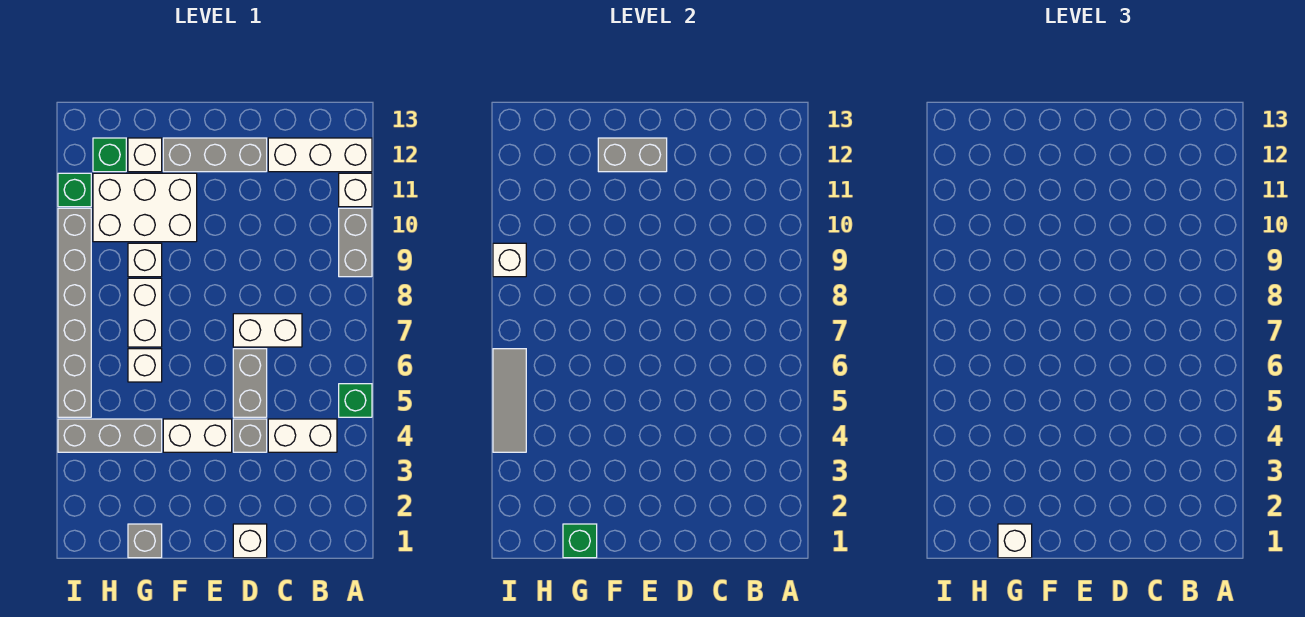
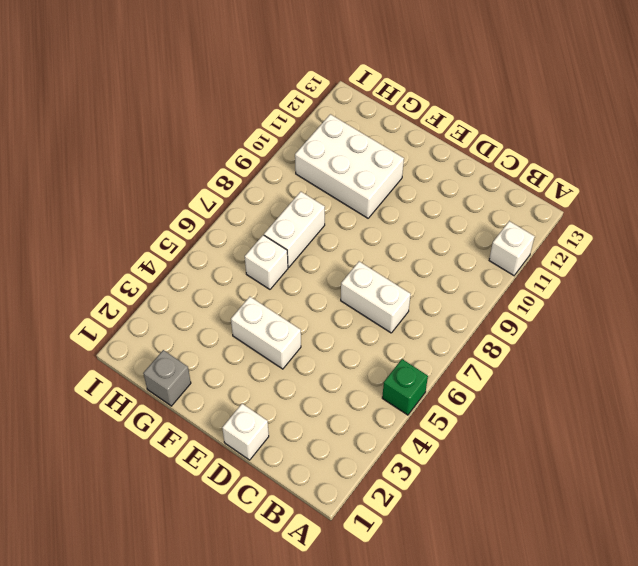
none -> grey 1x2 brick [339,208,372,277]
none -> white 1x3 brick [268,138,372,172]
none -> white 1x2 brick [268,419,337,452]

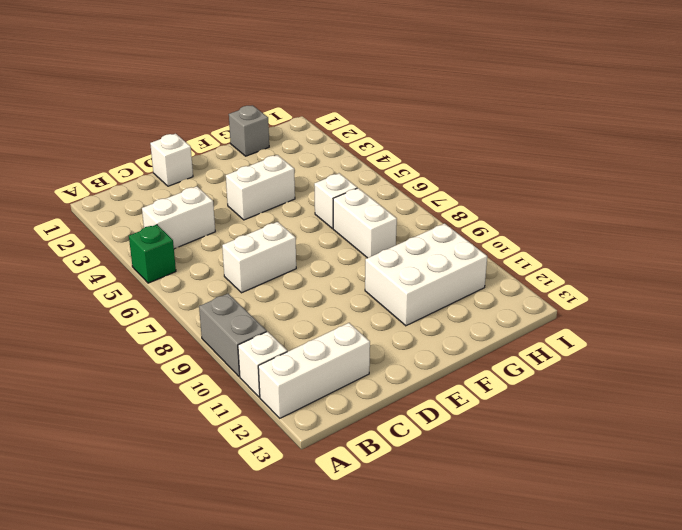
none -> grey 1x1 brick [233,419,267,452]
none -> grey 1x2 brick [233,349,267,417]
none -> grey 1x3 brick [163,138,267,172]

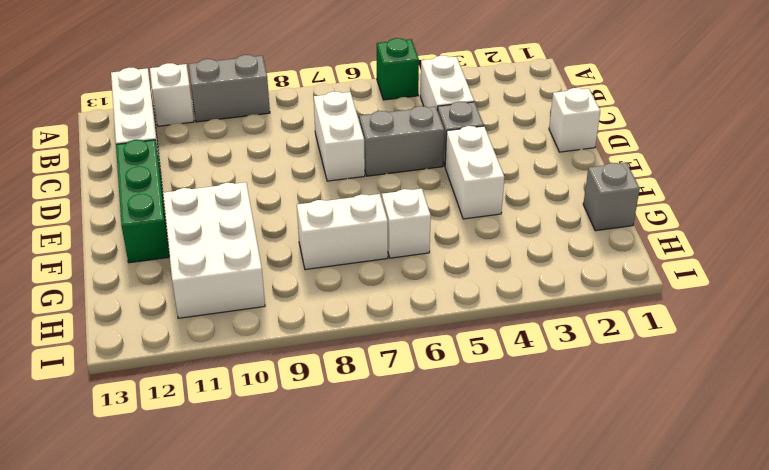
green 1x3 brick [116,140,169,263] -> grey 1x3 brick [163,138,267,172]
none -> grey 1x3 brick [58,419,162,452]
none -> white 1x1 brick [128,243,162,277]
none -> white 1x1 brick [128,138,162,172]

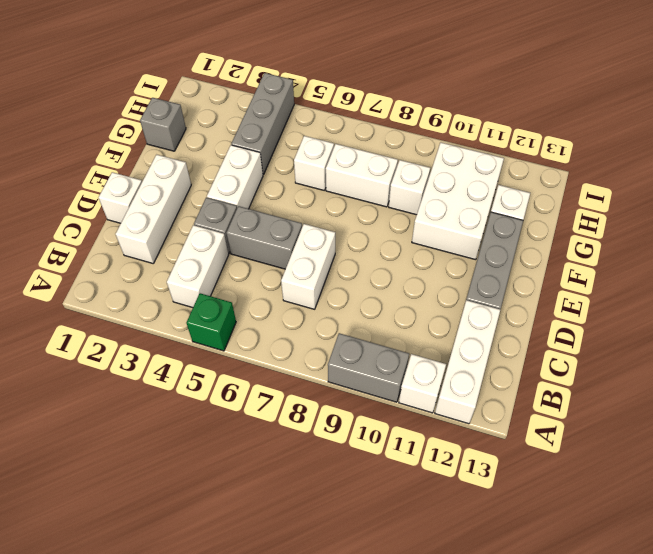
white 1x3 brick [116,155,191,263] -> none
none -> green 1x1 brick [93,138,126,172]
none -> grey 1x6 brick [58,208,91,417]
none -> green 1x1 brick [58,173,91,207]

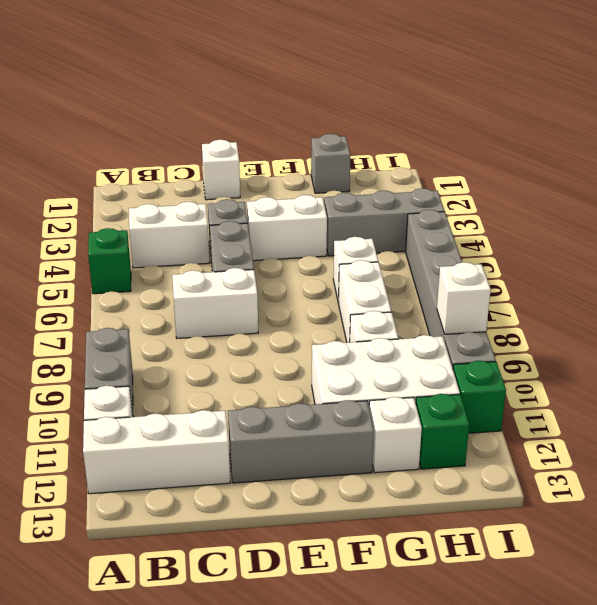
none -> grey 1x2 brick [598,138,667,172]
none -> green 1x1 brick [563,524,597,558]
none -> grey 1x3 tile [493,349,526,452]

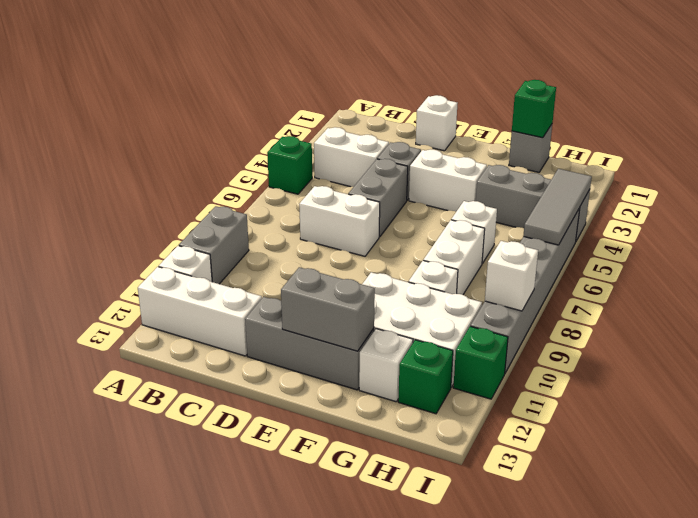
none -> white 1x1 brick [998,524,1032,558]

